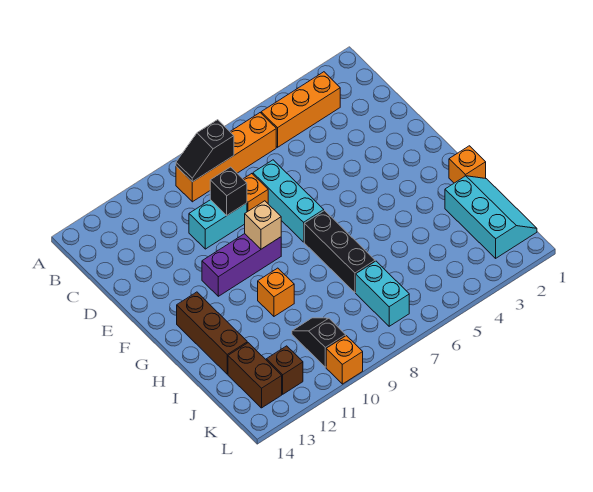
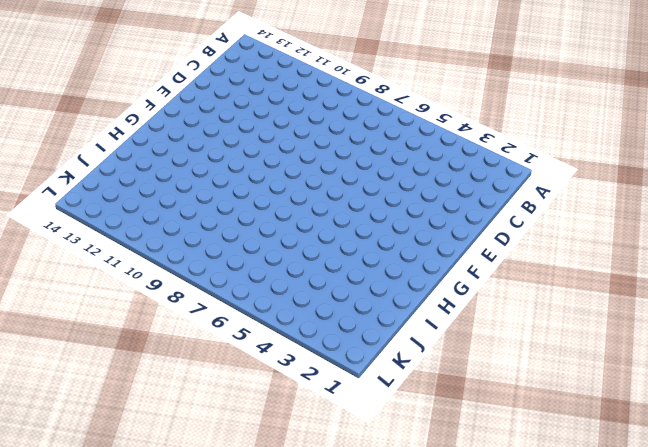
none -> orange 1x3 brick [261,72,340,147]
none -> orange 1x4 brick [176,113,276,202]
none -> cyan 1x3 brick [253,160,324,242]

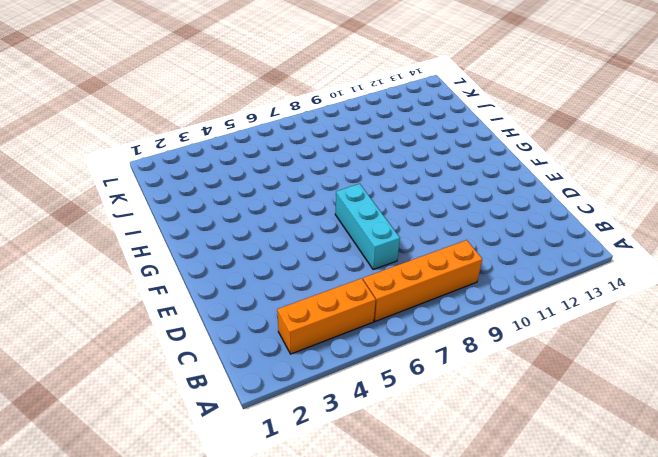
none -> orange 1x1 brick [243,174,268,212]
none -> cyan 1x2 brick [189,200,247,249]
none -> purple 1x3 brick [202,234,281,296]

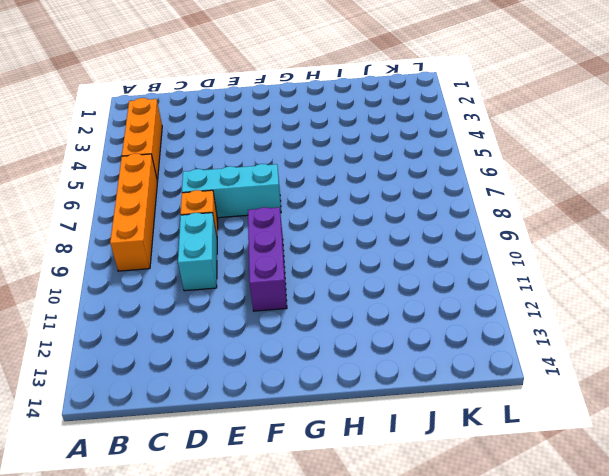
none -> black 1x3 brick [304,211,375,293]
none -> brown 1x3 brick [177,292,247,374]
none -> orange 1x1 brick [449,146,486,183]

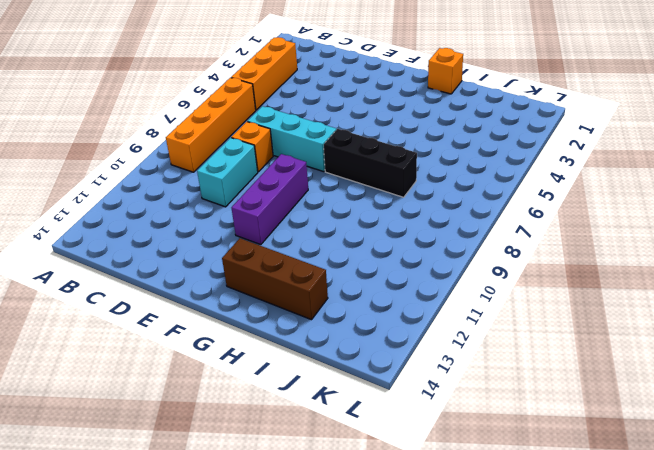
none -> orange 1x1 brick [258,268,294,316]
none -> cyan 2x3 slope [445,176,537,258]
none -> cyan 1x2 brick [356,261,409,326]

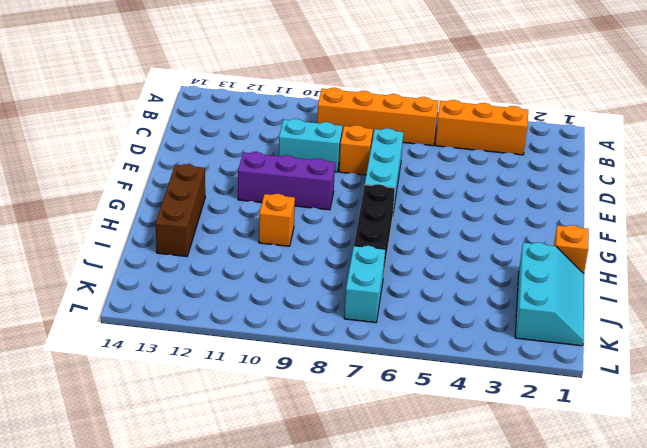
none -> black 1x2 slope [292,318,346,367]
none -> brown 1x2 brick [228,343,282,408]
none -> brown 1x1 brick [266,346,303,394]

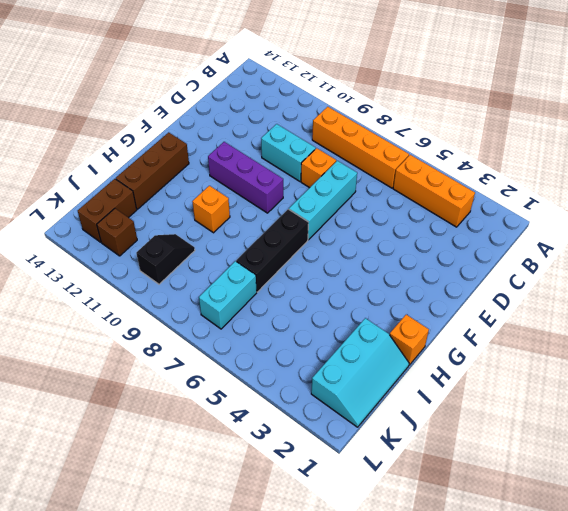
none -> orange 1x1 brick [326,336,363,384]
none -> black 1x2 slope [176,120,234,182]
none -> black 1x1 brick [210,167,247,216]

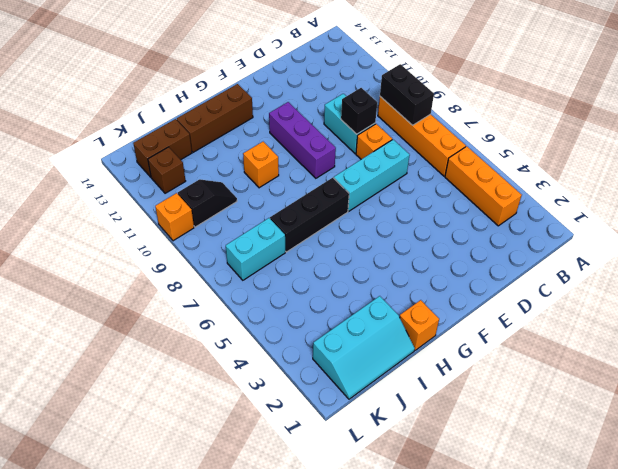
black 1x2 brick [380,64,434,125] -> black 1x2 slope [176,120,234,182]
none -> tan 1x1 brick [245,201,281,249]

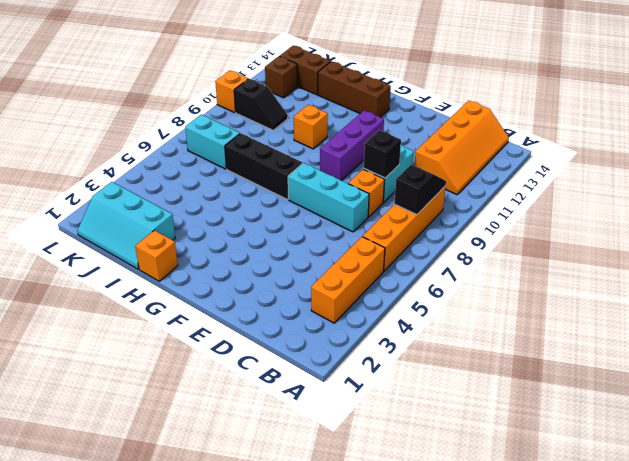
orange 2x4 slope [414,101,509,194] -> none
none -> tan 1x1 brick [245,201,281,249]

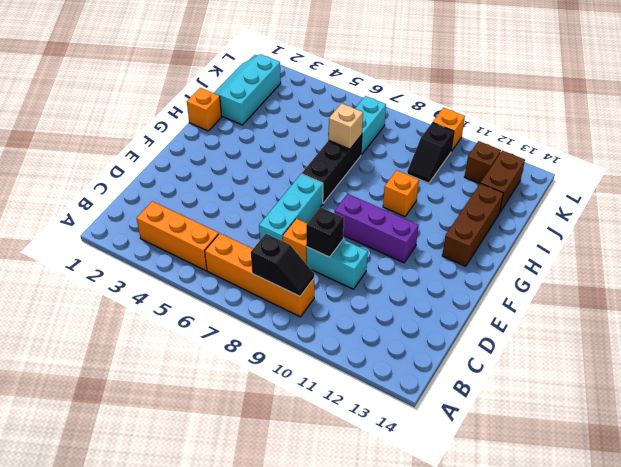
tan 1x1 brick [329,103,363,149] -> tan 1x1 brick moved to [245,201,281,249]

